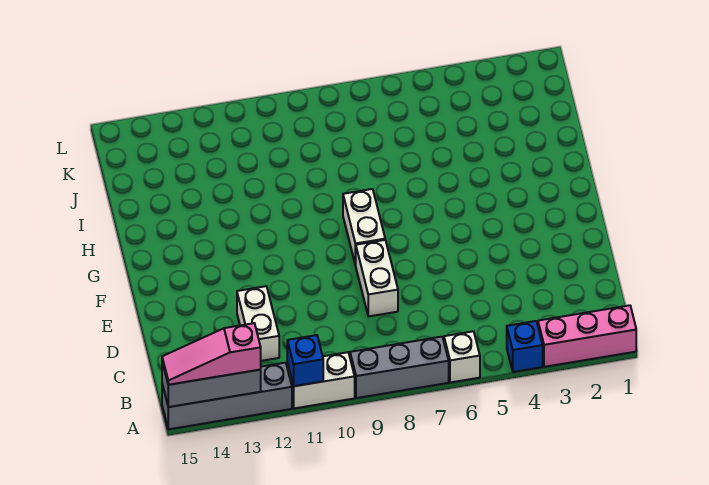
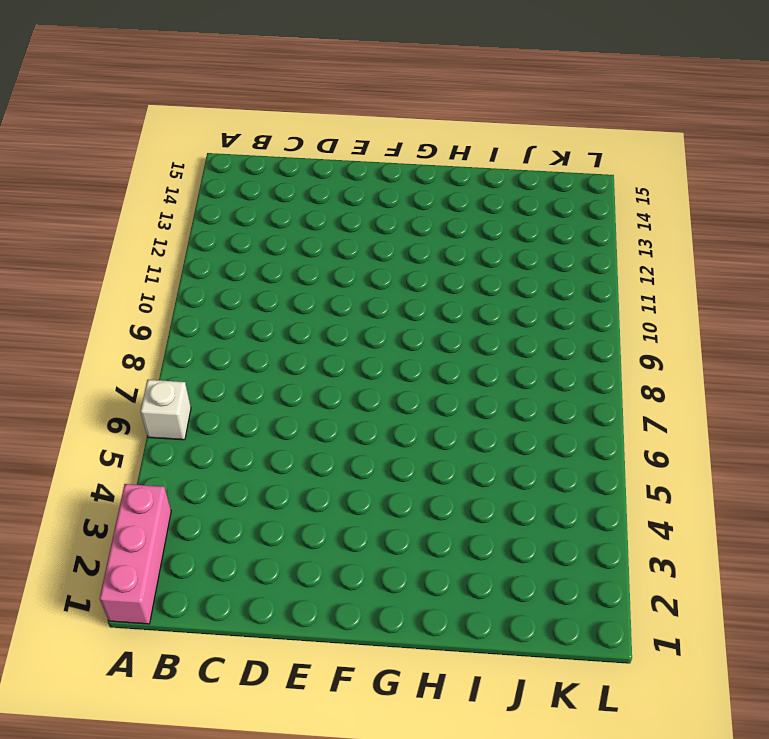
none -> blue 1x1 brick [507,321,543,372]
none -> grey 1x3 brick [350,337,449,398]
none -> white 1x2 brick [287,352,355,408]

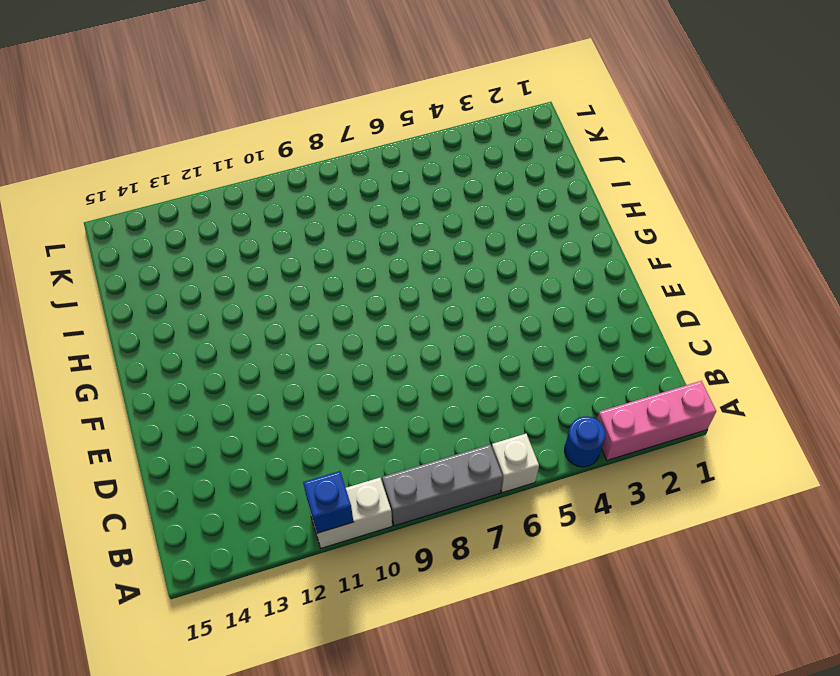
blue 1x1 round brick [564,416,606,467] -> blue 1x1 brick [507,321,543,372]
none -> grey 1x4 brick [162,363,292,429]
none -> white 1x2 brick [237,286,279,361]
none -> white 1x2 brick [356,240,398,316]

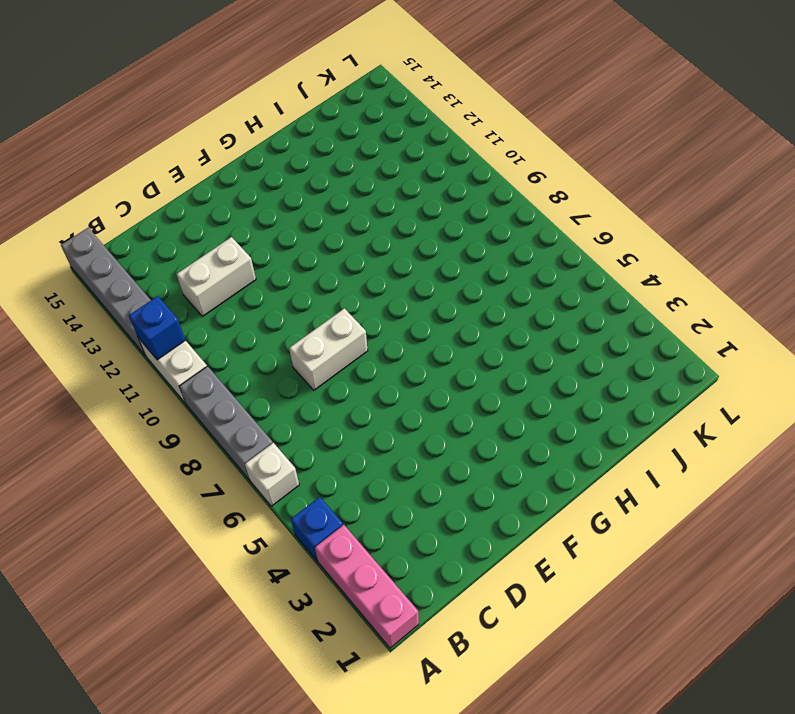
none -> white 1x2 brick [343,189,385,265]
none -> grey 1x3 brick [162,362,261,407]
none -> pink 1x3 slope [162,323,261,385]

